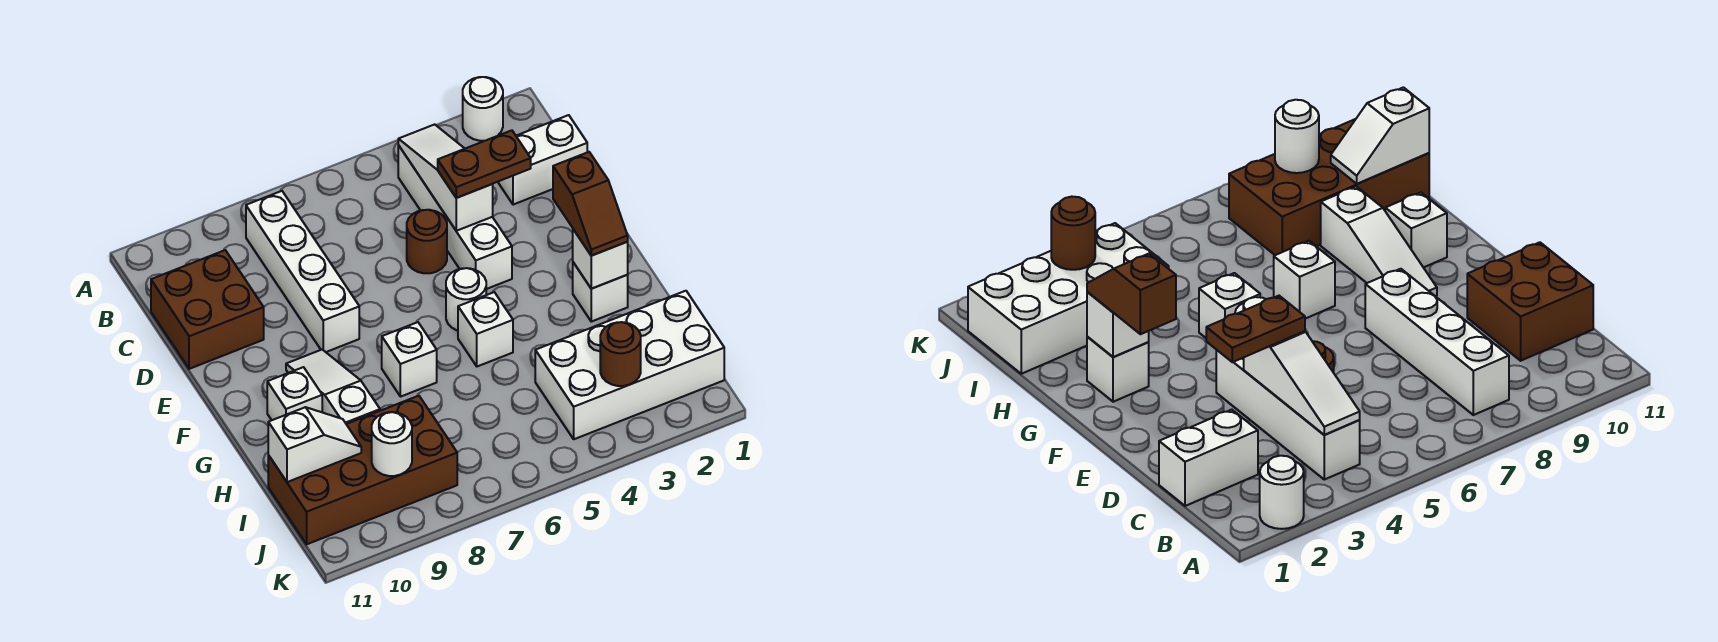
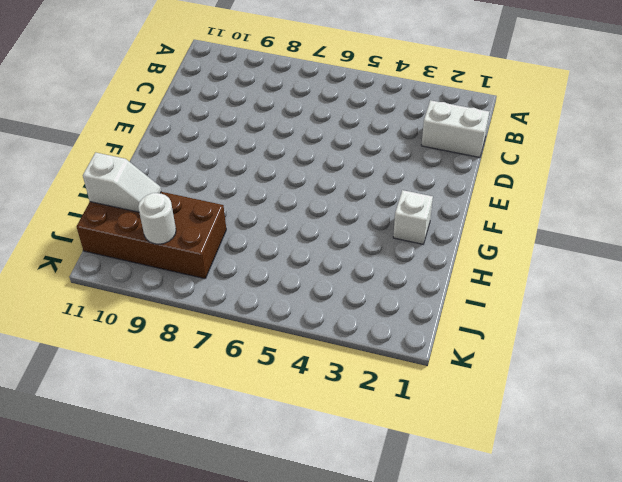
none -> white 1x1 round brick [463,77,503,141]
none -> white 1x4 brick [398,145,512,289]
none -> white 1x4 brick [246,191,359,352]

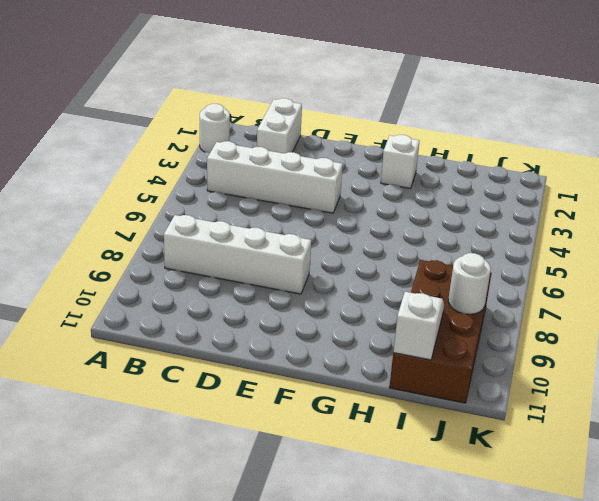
none -> brown 2x2 brick [151,250,264,369]
none -> brown 1x1 round brick [407,210,447,273]
none -> white 1x1 round brick [446,268,486,331]

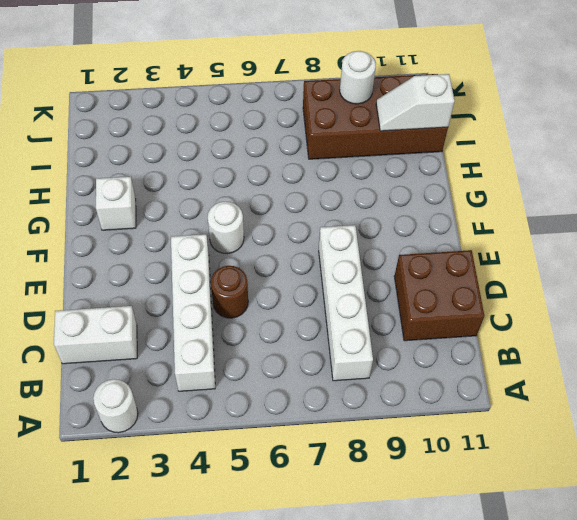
none -> white 1x3 slope [286,350,380,424]
none -> white 1x1 brick [458,292,513,367]
none -> white 1x1 brick [382,322,437,397]

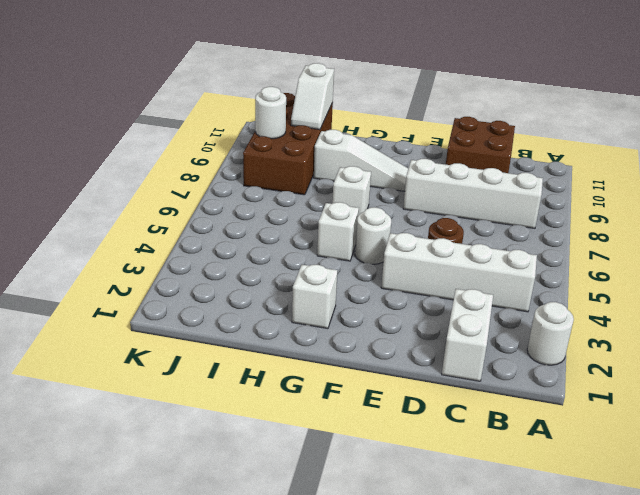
none -> white 1x1 brick [267,367,322,420]
none -> white 2x4 brick [535,291,724,439]
none -> white 1x3 slope [398,124,493,231]

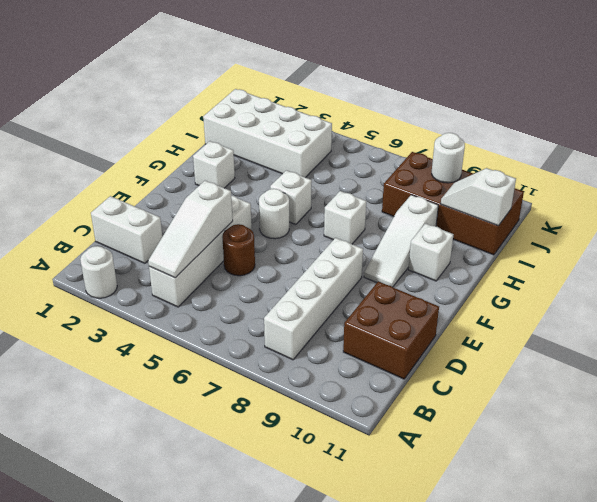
none -> white 1x1 brick [573,229,628,289]
none -> brown 1x1 round brick [600,322,641,386]
none -> brown 1x2 plate [438,130,531,198]

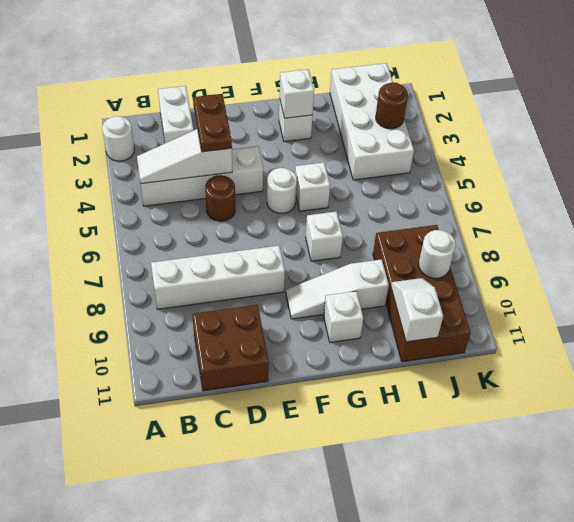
none -> brown 1x2 slope [553,152,628,256]

